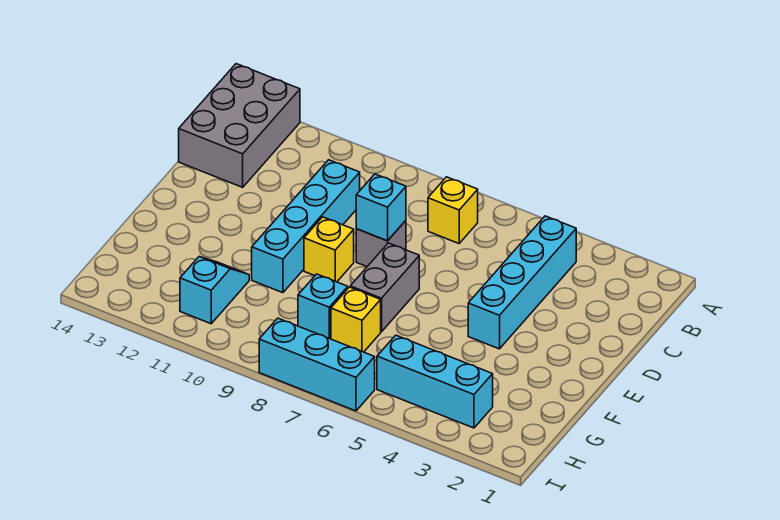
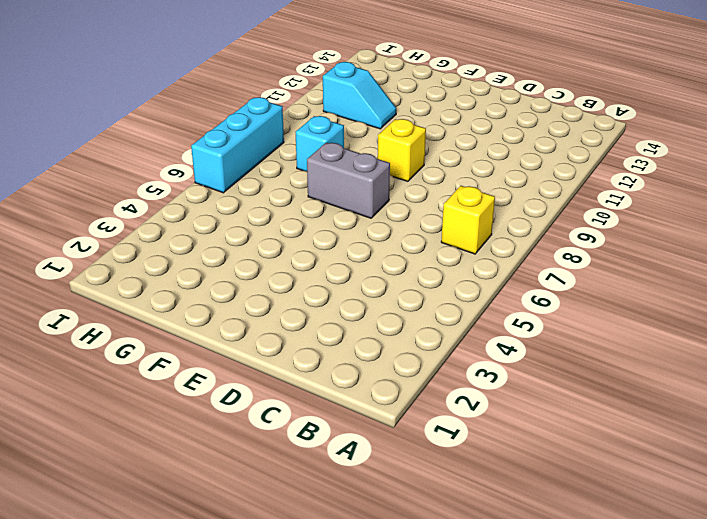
none -> grey 2x3 brick [179,64,300,187]
none -> cyan 1x4 brick [468,216,576,349]
none -> cyan 1x4 brick [252,160,360,293]

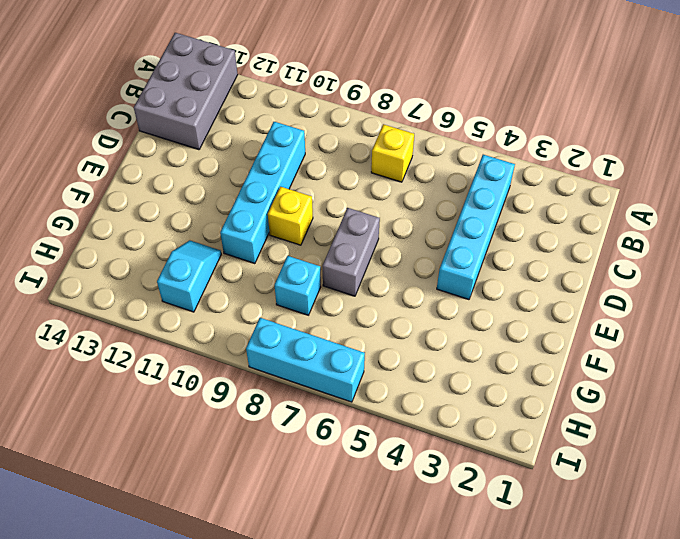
none -> grey 1x1 brick [356,221,406,266]
none -> yellow 1x1 brick [331,287,381,352]
none -> cyan 1x3 brick [377,335,493,428]

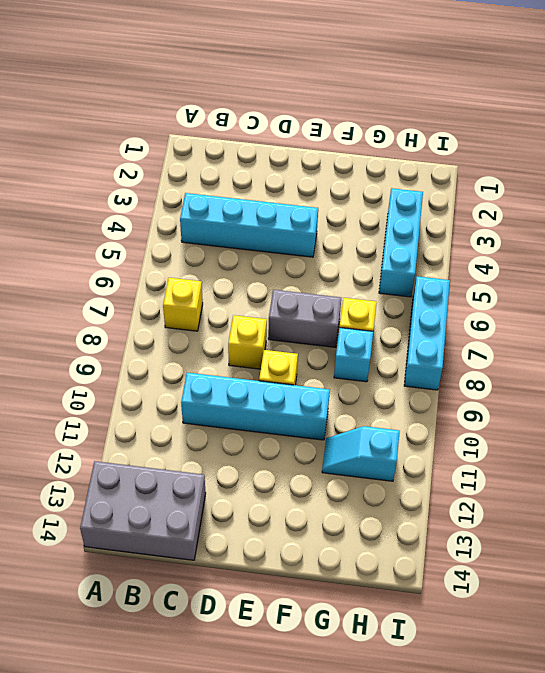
yellow 1x1 brick [228,315,267,369] -> grey 1x1 brick [356,221,406,266]
none -> cyan 1x1 brick [356,174,406,241]

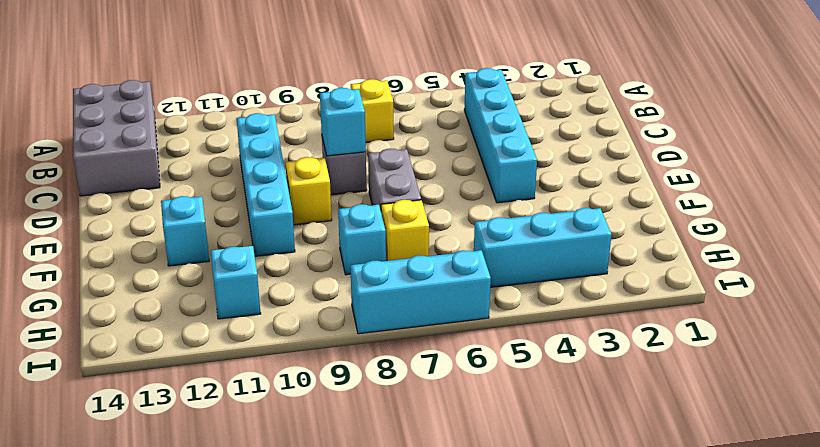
cyan 1x1 brick [161,196,209,266] -> none

